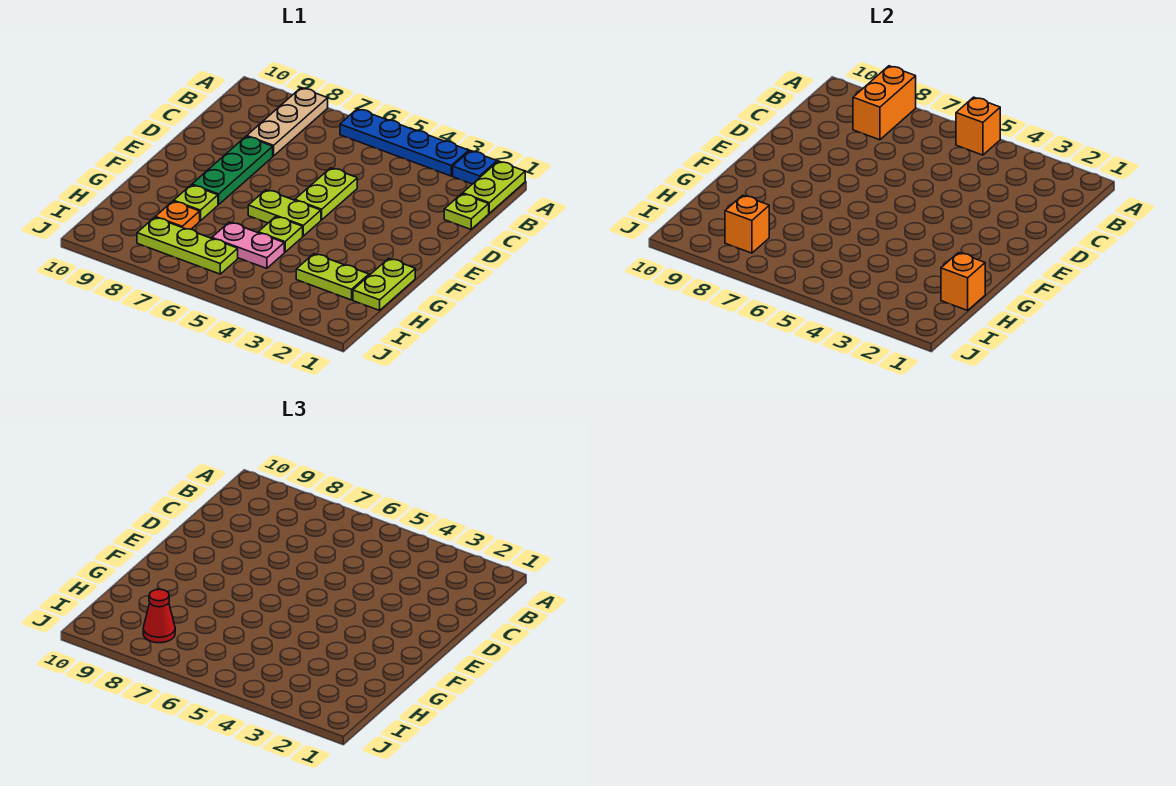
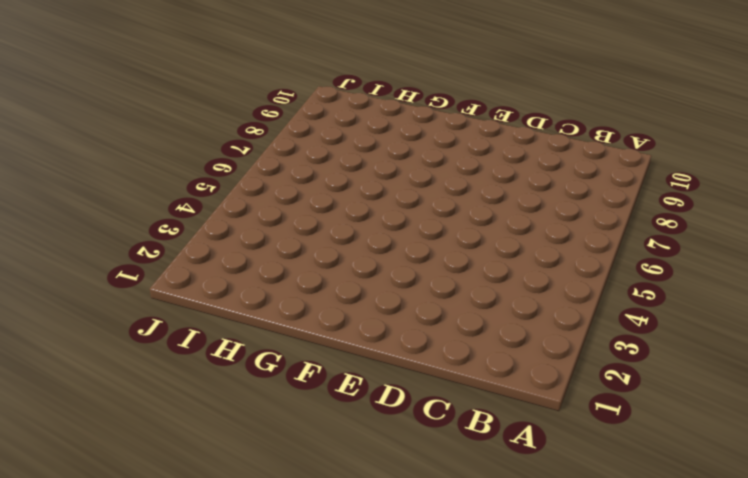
none -> lime 1x2 plate [463,161,525,213]
none -> blue 1x1 plate [453,151,497,184]
none -> blue 1x4 plate [340,109,469,176]

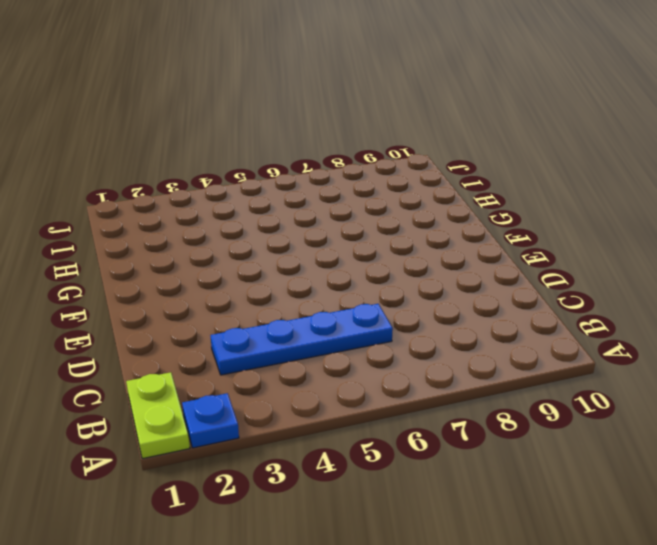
blue 1x4 plate [211,304,393,375] -> blue 1x4 plate moved to [340,109,469,176]
none -> tan 1x3 plate [247,88,328,156]
none -> lime 1x1 plate [444,194,489,229]
none -> lime 1x2 plate [295,168,357,220]

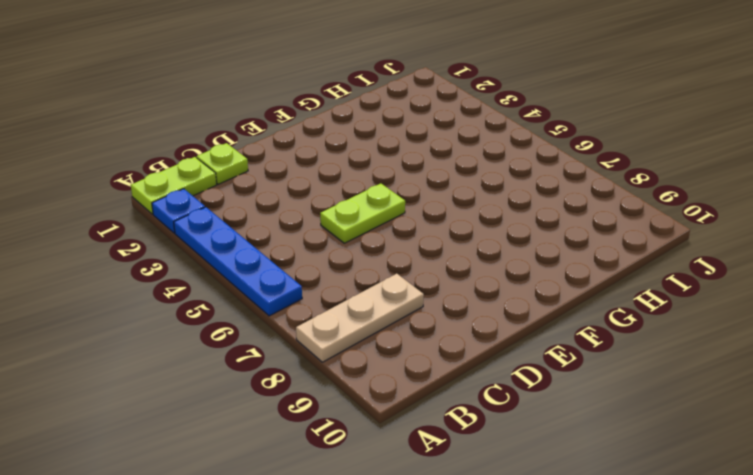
none -> green 1x3 plate [192,136,273,205]
none -> lime 1x2 plate [248,190,321,236]
none -> lime 1x2 plate [353,258,415,310]

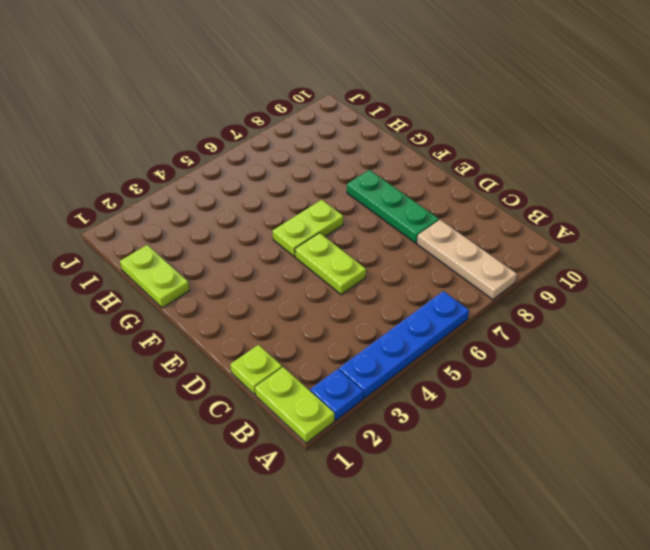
none -> lime 1x1 plate [258,217,303,252]
none -> lime 1x1 plate [174,185,218,221]
none -> lime 1x2 plate [296,254,369,300]

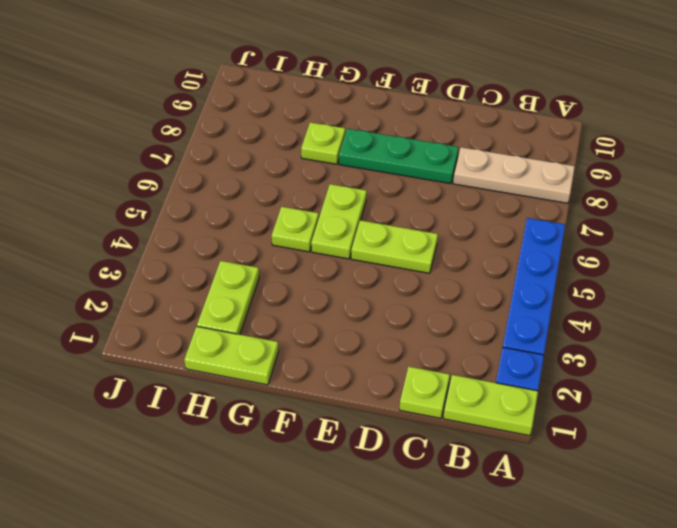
none -> pink 1x2 plate [212,222,284,269]
none -> orange 1x1 plate [155,201,200,229]
none -> lime 1x3 plate [137,217,238,274]

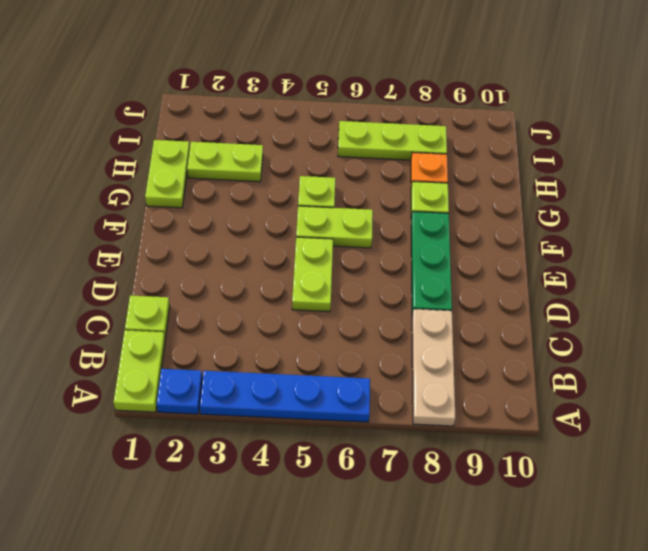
none -> pink 1x2 plate [212,222,284,269]
none -> orange 1x1 brick [956,97,1000,155]
none -> orange 1x2 brick [853,66,916,140]

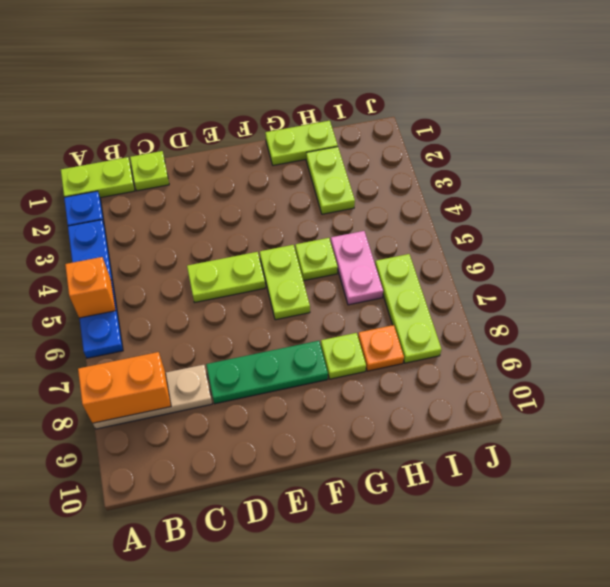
none -> orange 1x1 brick [941,253,985,310]
none -> orange 1x1 brick [725,195,769,253]
none -> red 1x1 cone [143,589,175,643]

